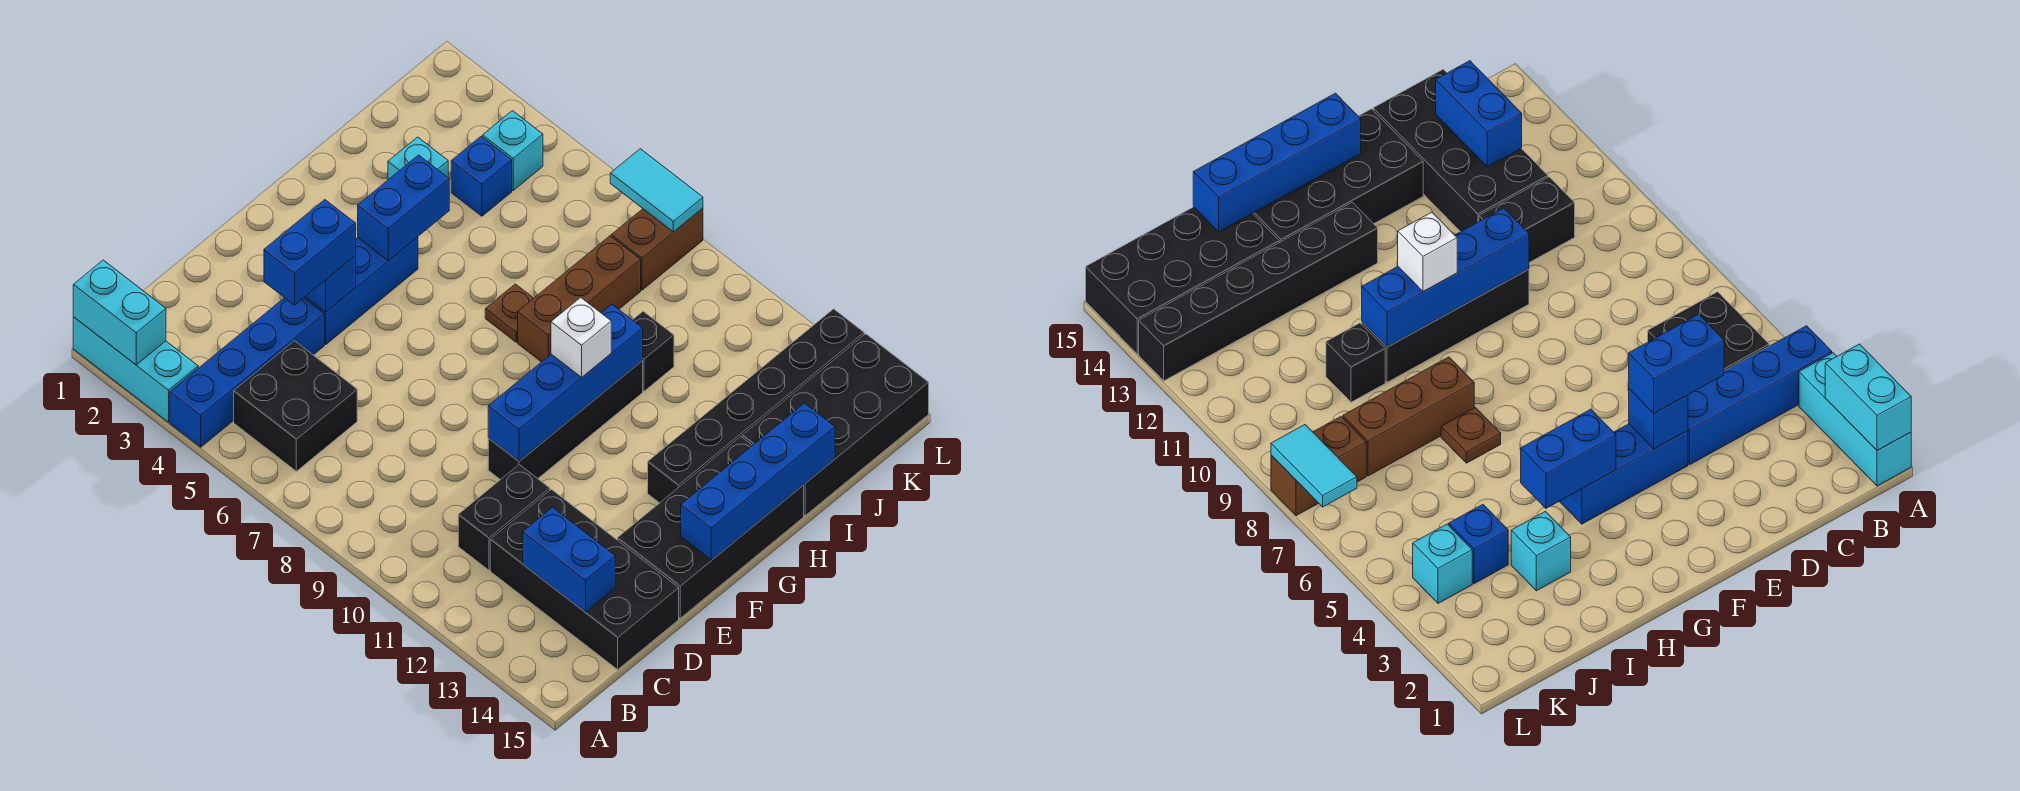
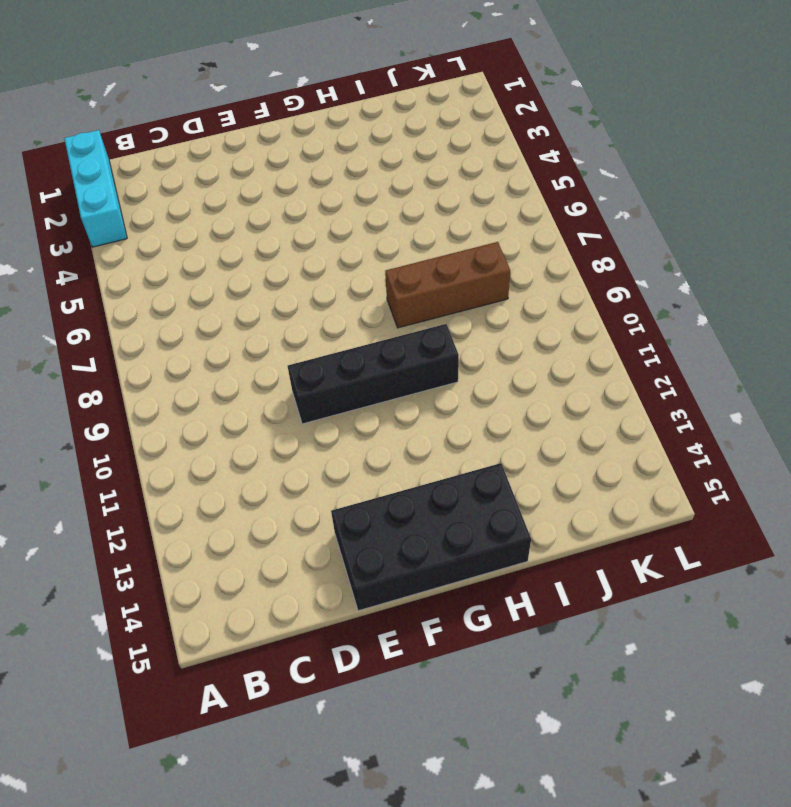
none -> blue 1x4 brick [170,298,324,447]
none -> black 2x2 brick [234,341,357,471]
none -> black 1x2 brick [458,465,550,570]

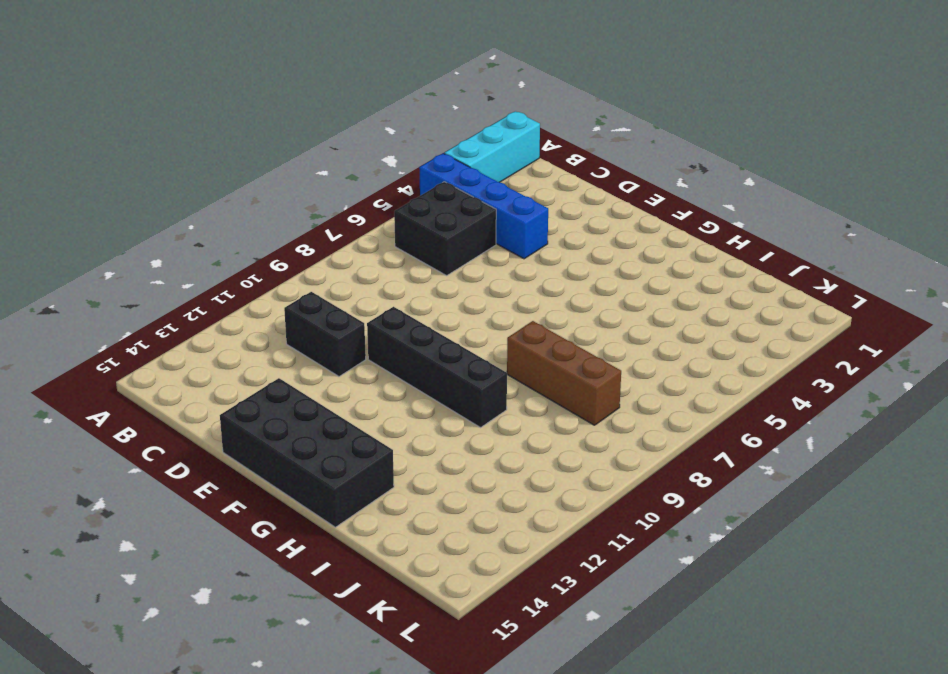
none -> black 2x4 brick [490,489,679,670]
none -> blue 1x3 brick [304,237,418,344]
none -> black 1x6 brick [648,309,864,503]

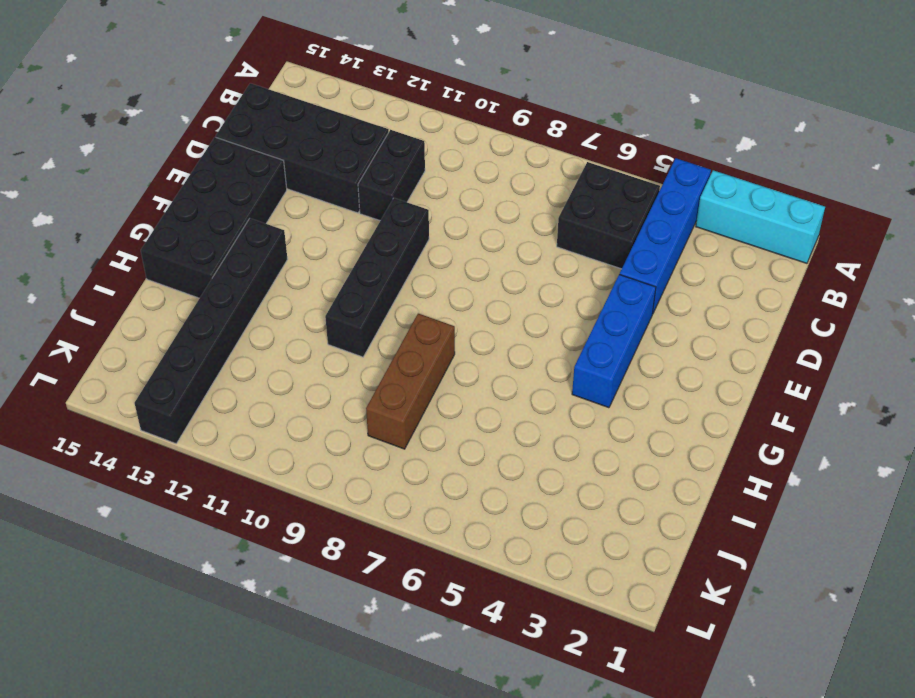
none -> brown 1x1 plate [485,284,533,342]
none -> cyan 1x1 brick [388,137,448,180]
none -> black 1x1 brick [633,311,674,391]

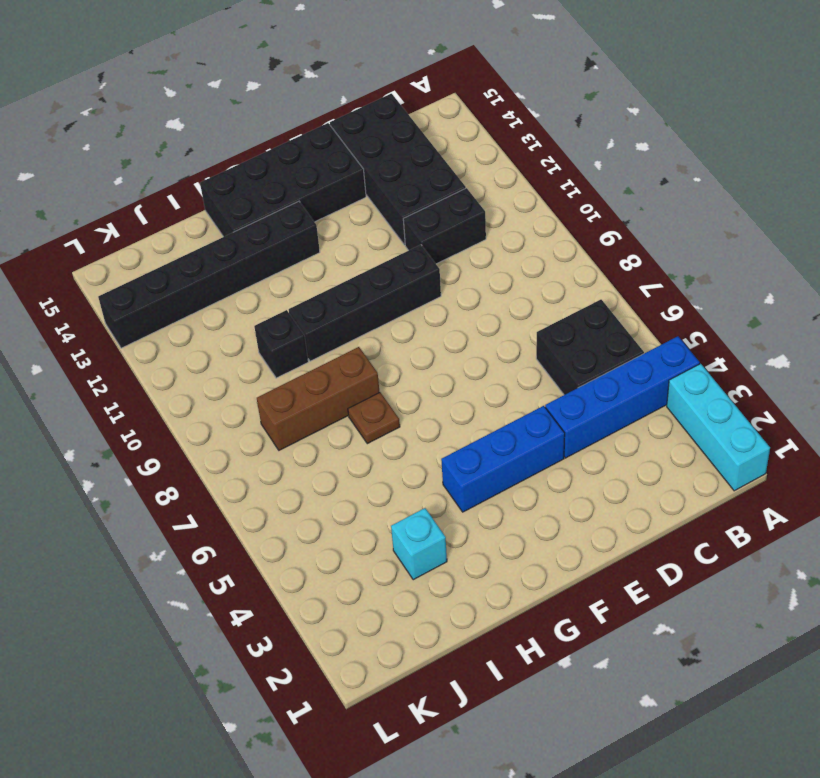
none -> black 2x4 brick [742,334,929,516]
none -> blue 1x1 brick [451,136,512,216]
none -> cyan 1x1 brick [483,111,543,190]

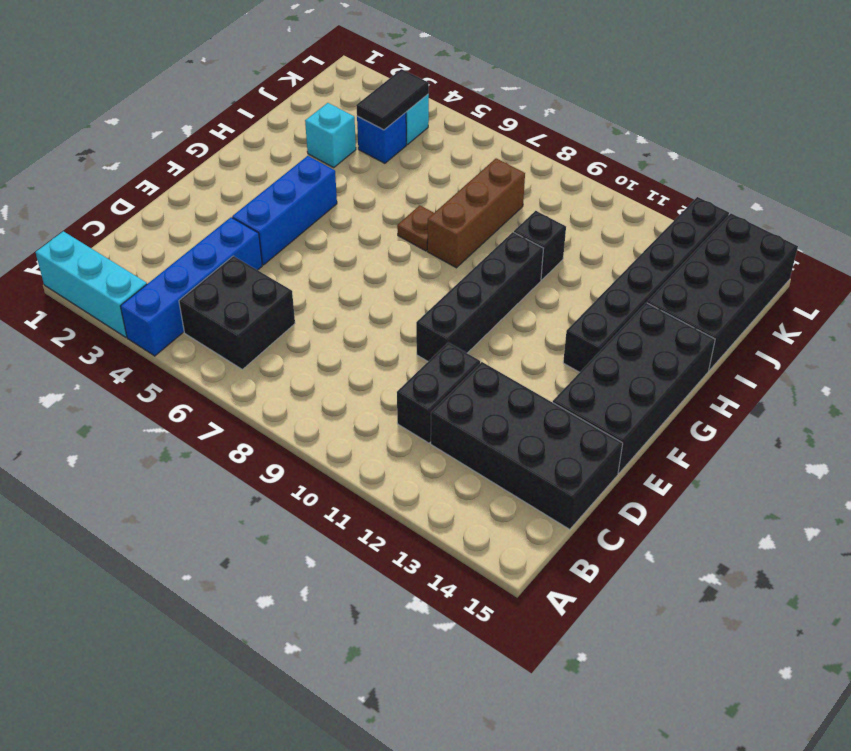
black 1x2 tile [356,69,429,130] -> none
none -> brown 1x2 brick [611,208,703,290]
none -> cyan 1x2 brick [73,260,166,365]
none -> blue 1x2 brick [523,507,615,612]

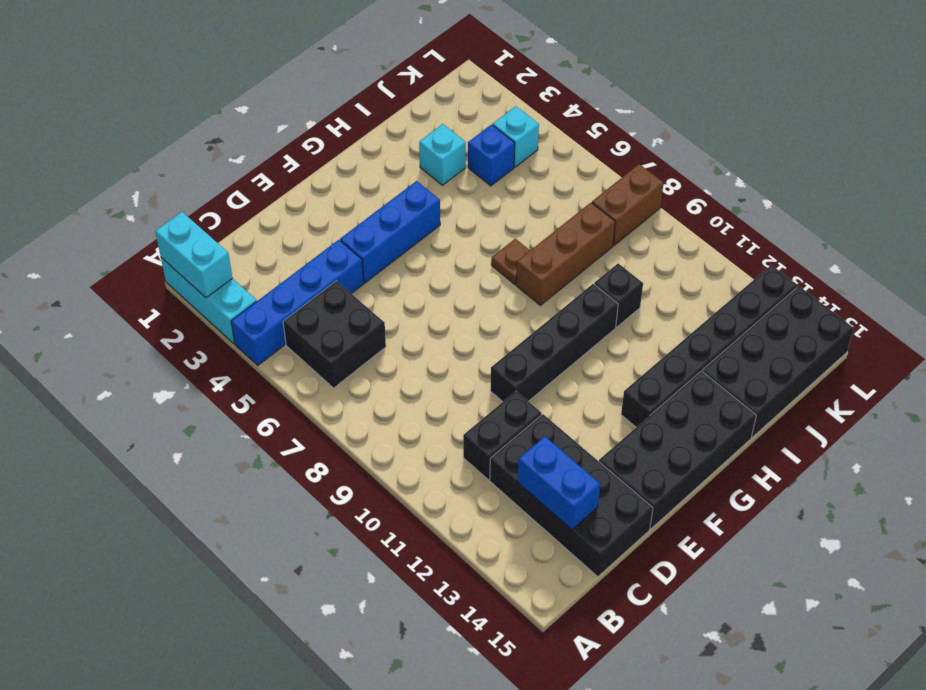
none -> blue 1x1 brick [305,256,356,312]
none -> blue 1x4 brick [488,305,643,461]
none -> blue 1x4 brick [681,403,835,560]

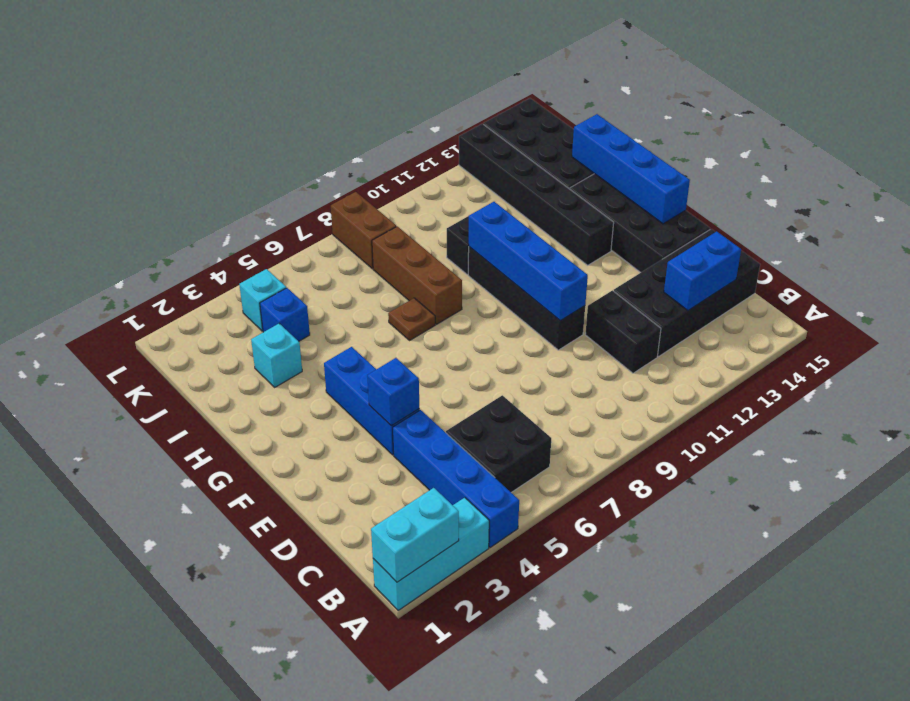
none -> blue 1x2 brick [358,155,449,261]
none -> cyan 1x2 tile [610,149,703,232]
none -> blue 1x2 brick [264,200,356,305]

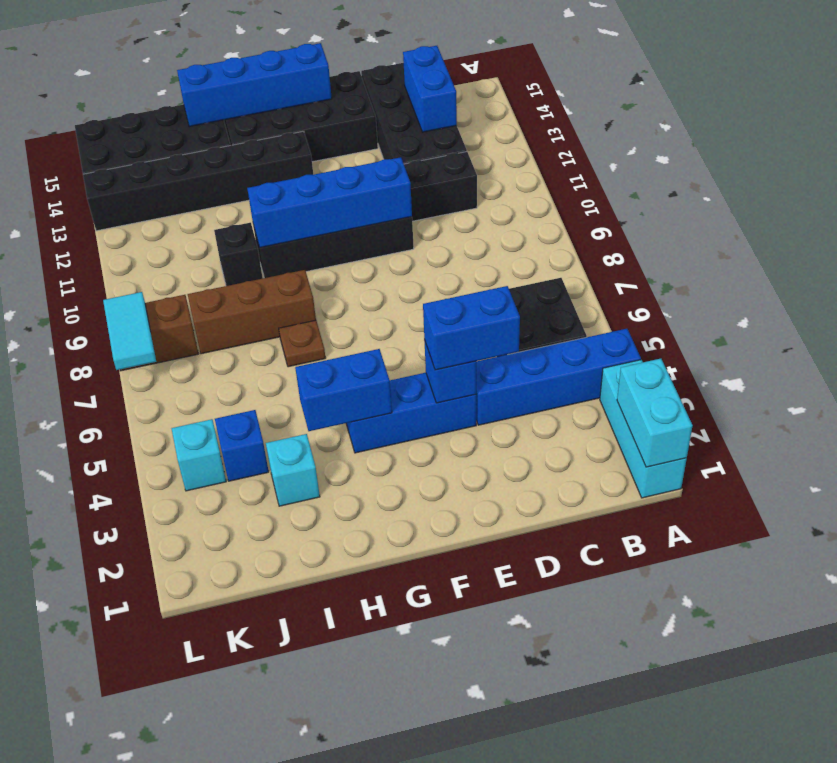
none -> white 1x1 brick [551,297,611,377]

